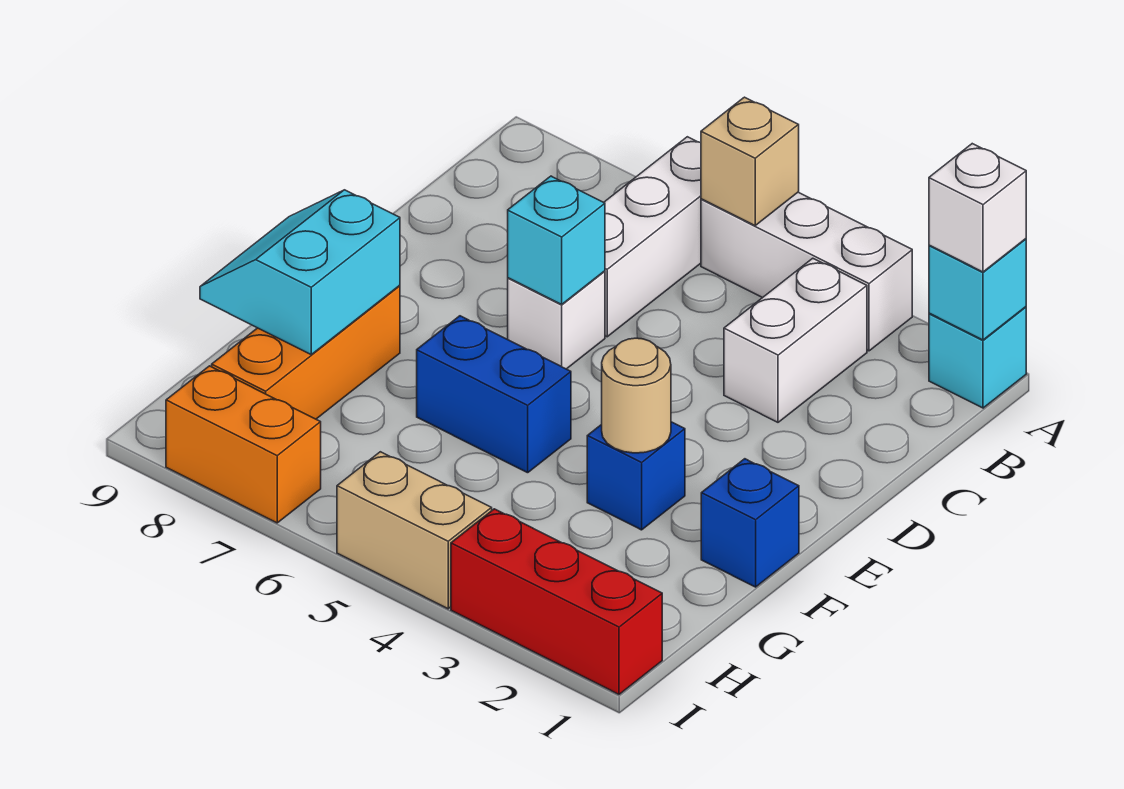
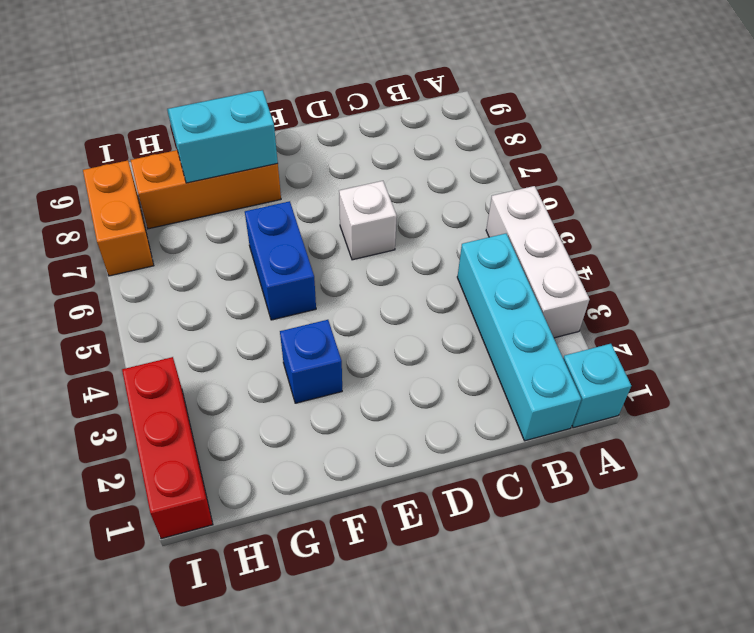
cyan 1x4 brick [457,234,581,441] -> white 1x2 brick [724,258,867,422]
none -> white 1x3 brick [604,137,701,337]
none -> blue 1x1 brick [701,459,799,587]
none -> tan 1x2 brick [337,452,492,609]

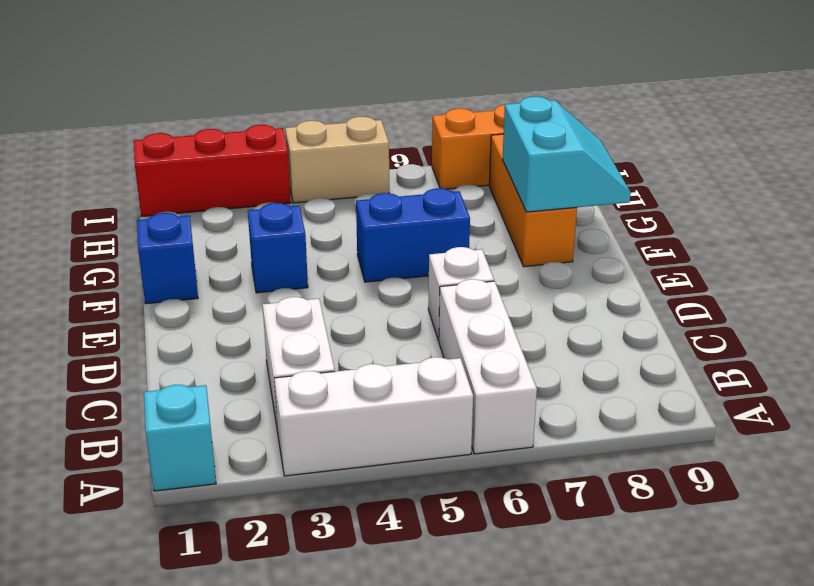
none -> cyan 1x1 brick [929,239,1026,340]
none -> tan 1x1 brick [701,97,799,226]
none -> cyan 1x1 brick [508,176,605,304]

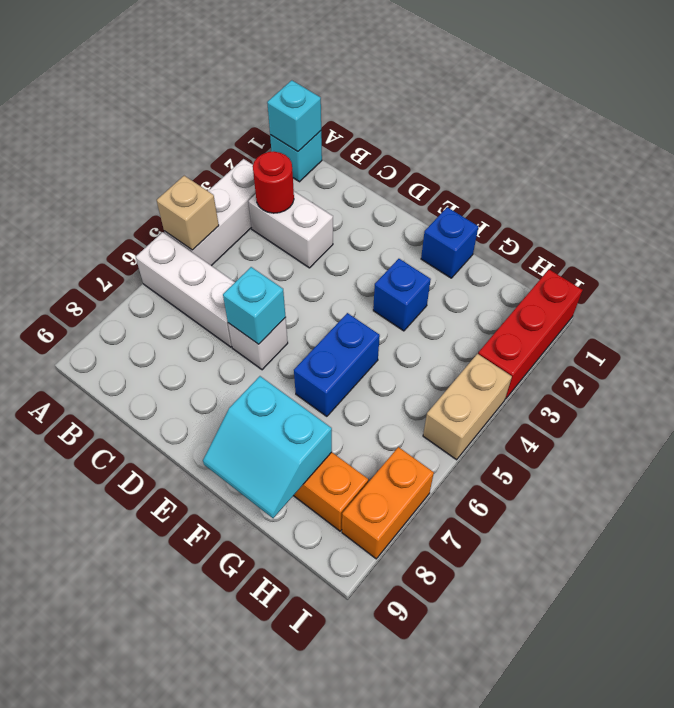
red 1x1 round brick [253,152,294,213] -> none
none -> tan 1x1 round brick [602,338,671,453]
none -> white 1x1 brick [929,144,1026,272]

